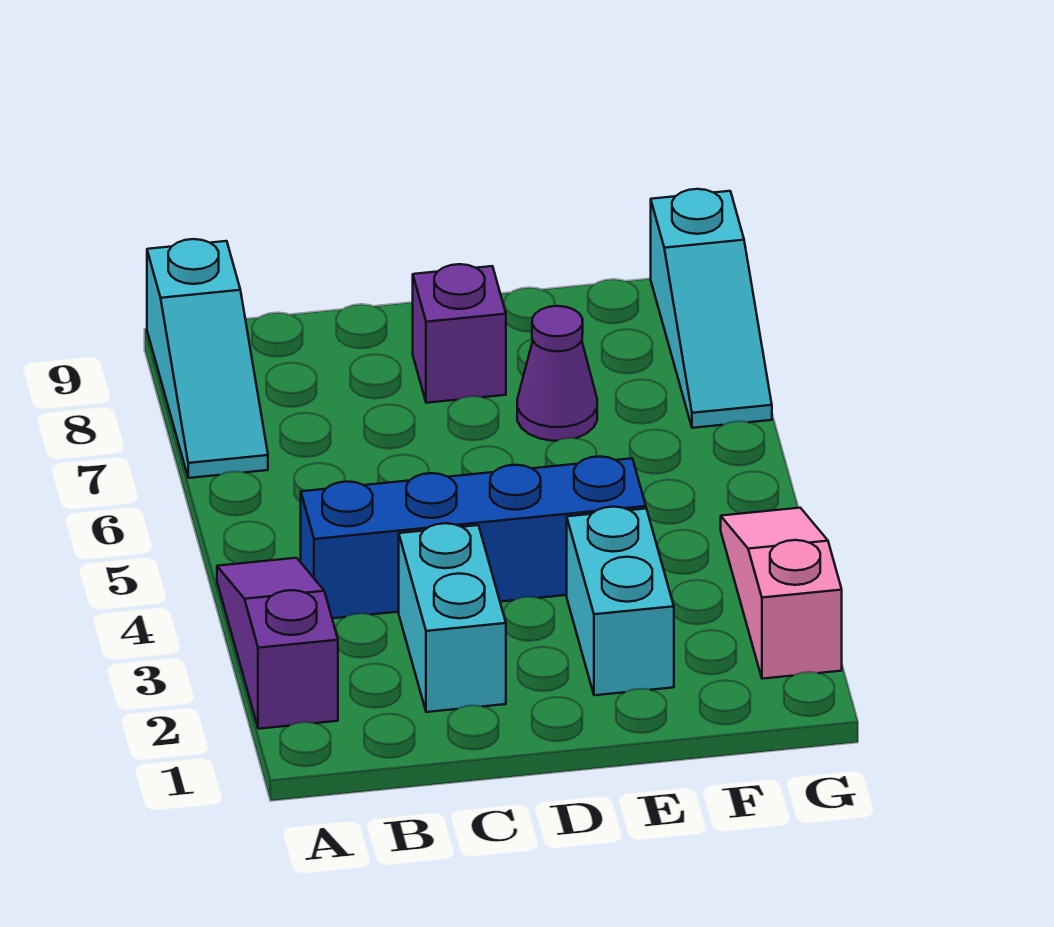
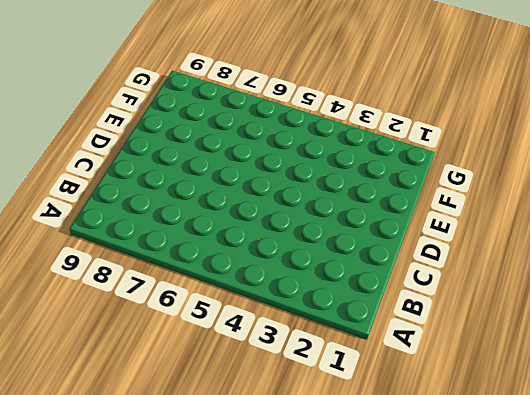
none -> purple 1x3 slope [217,558,338,729]
none -> cyan 1x3 slope [147,239,268,478]

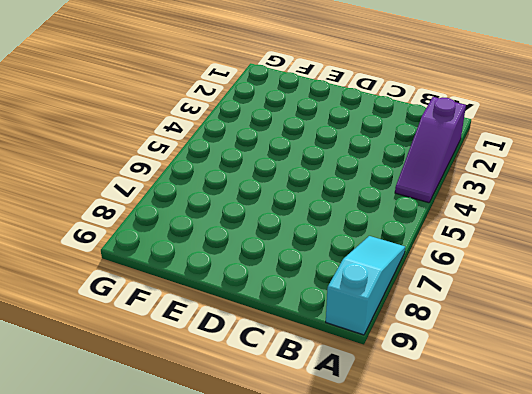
none -> blue 1x4 brick [301,456,646,618]
none -> cyan 1x2 brick [399,523,506,712]

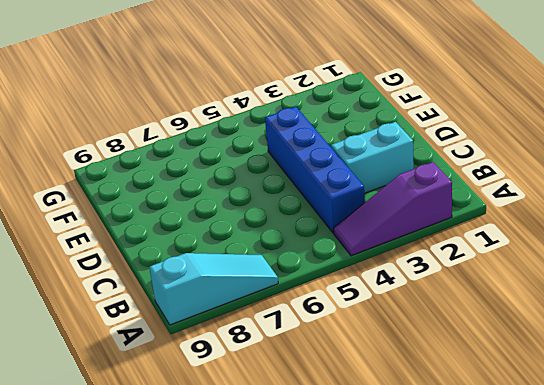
none -> purple 1x1 brick [413,264,506,403]
none -> cyan 1x2 brick [567,507,674,695]

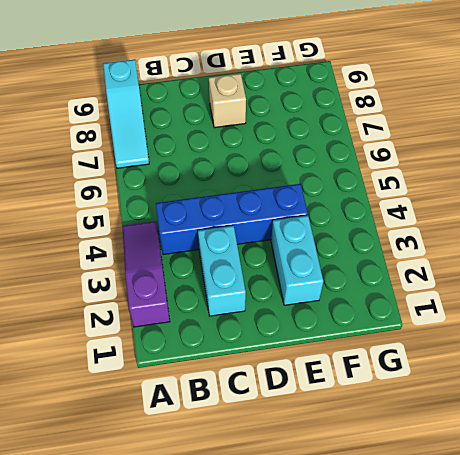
tan 1x1 brick [209,73,246,128] -> purple 1x1 brick [413,264,506,403]
none -> purple 1x1 cone [517,306,597,441]
none -> pink 1x3 slope [721,508,842,679]

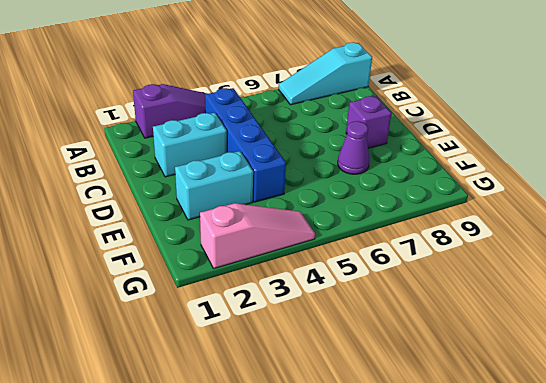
none -> cyan 1x3 slope [651,189,772,428]

